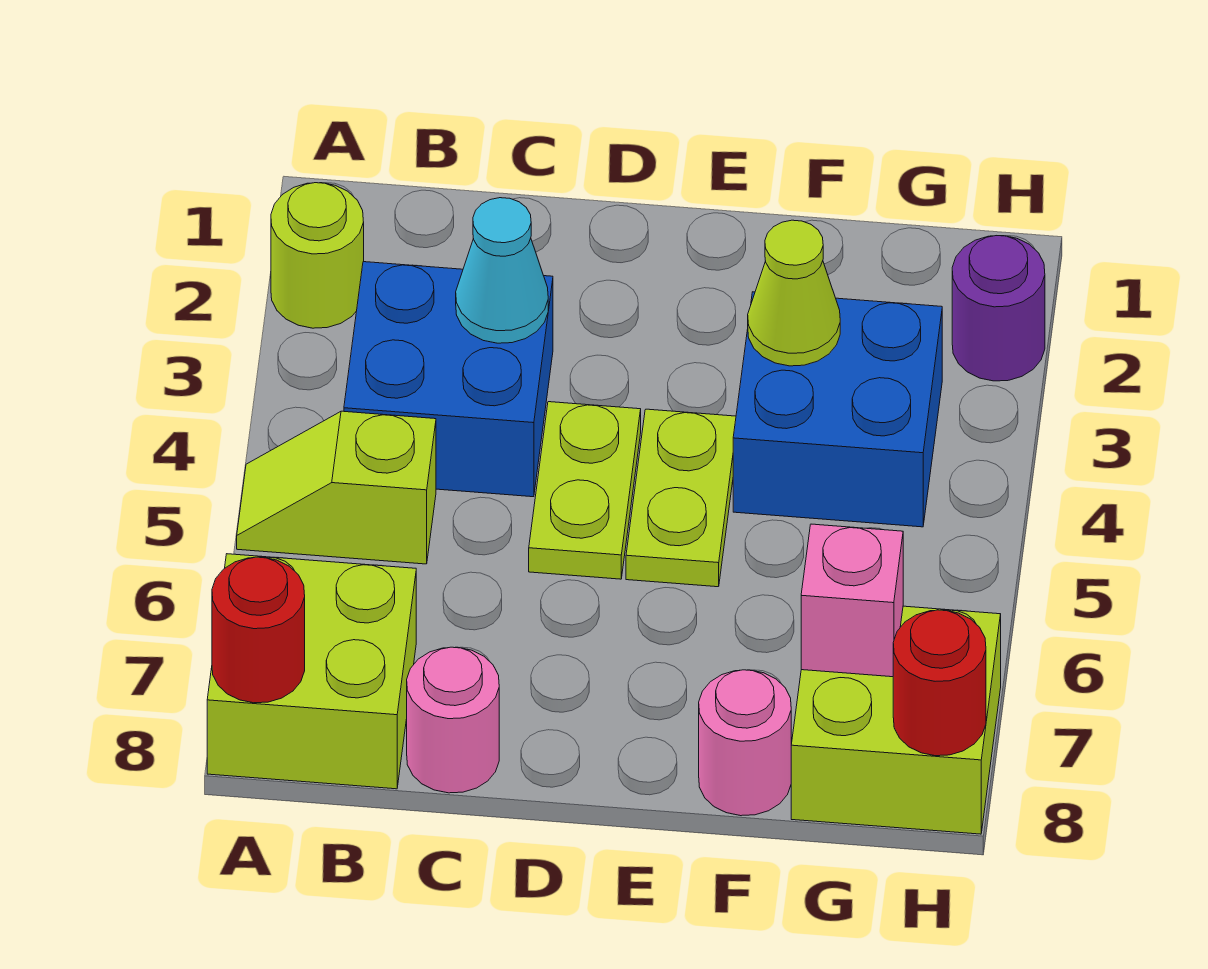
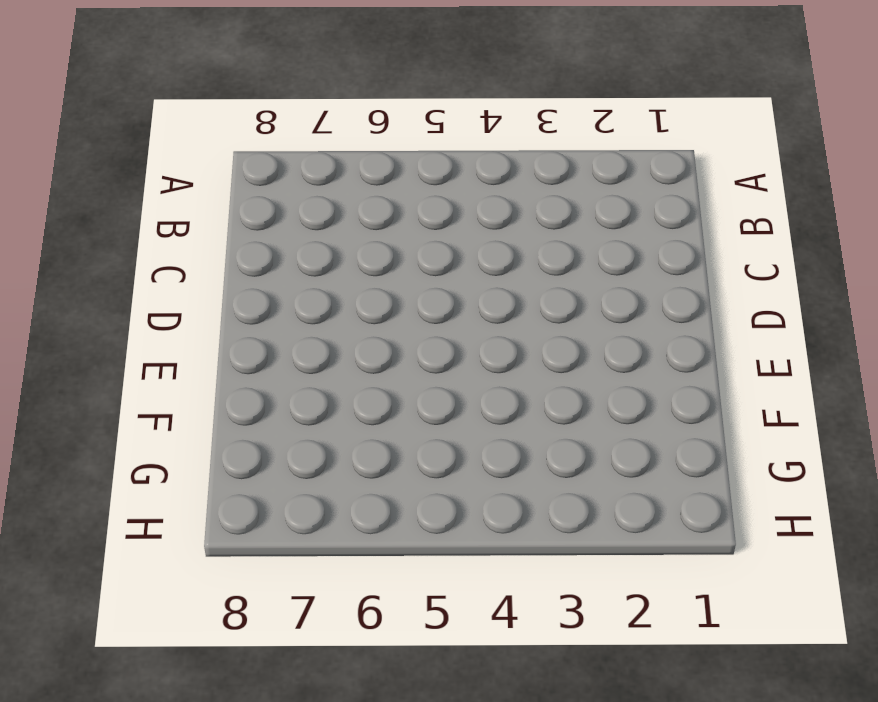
none -> lime 1x1 round brick [271,183,364,328]
none -> lime 1x2 slope [237,411,436,564]
none -> lime 2x2 brick [207,554,416,789]

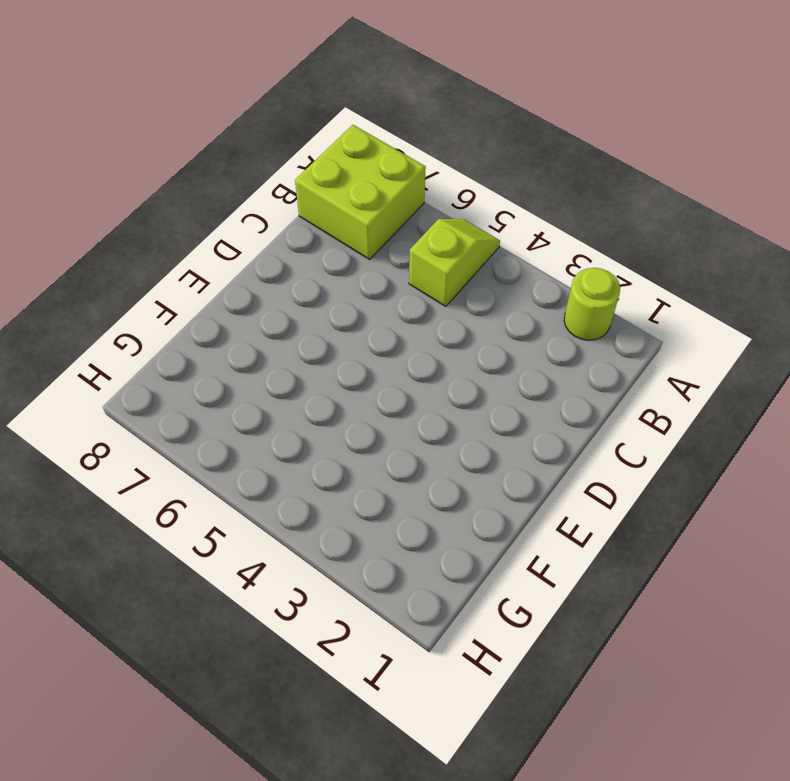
none -> blue 2x2 brick [344,262,553,497]
none -> pink 1x1 round brick [407,647,499,793]
none -> lime 1x2 plate [529,402,641,579]

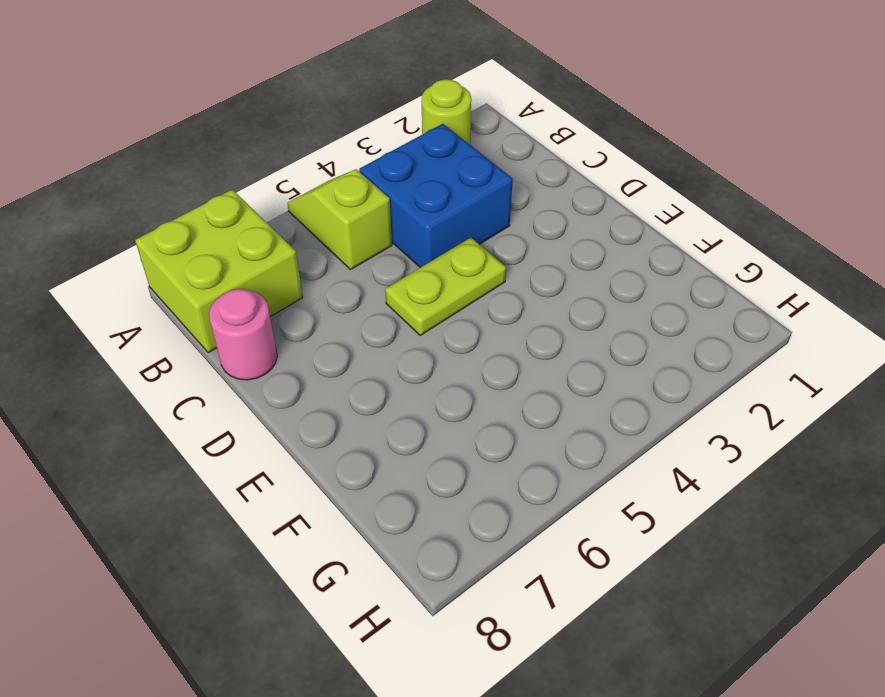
none -> lime 1x2 plate [626,409,736,587]
none -> blue 2x2 brick [733,292,942,527]
none -> pink 1x1 round brick [699,670,791,816]

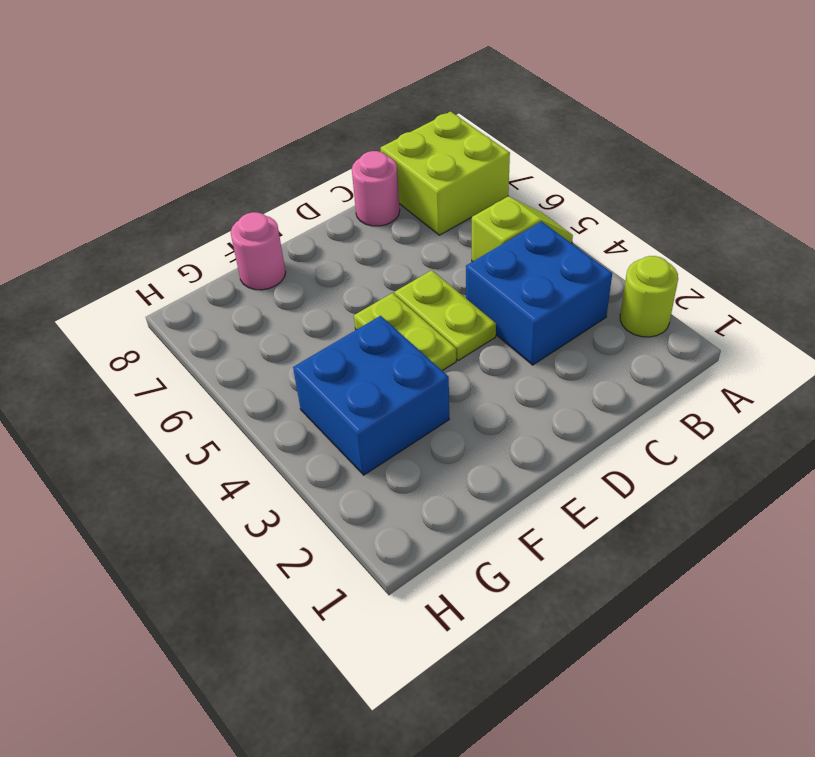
none -> lime 2x2 brick [791,606,1001,834]
none -> purple 1x1 round brick [952,236,1045,381]
none -> red 1x1 round brick [212,557,305,703]

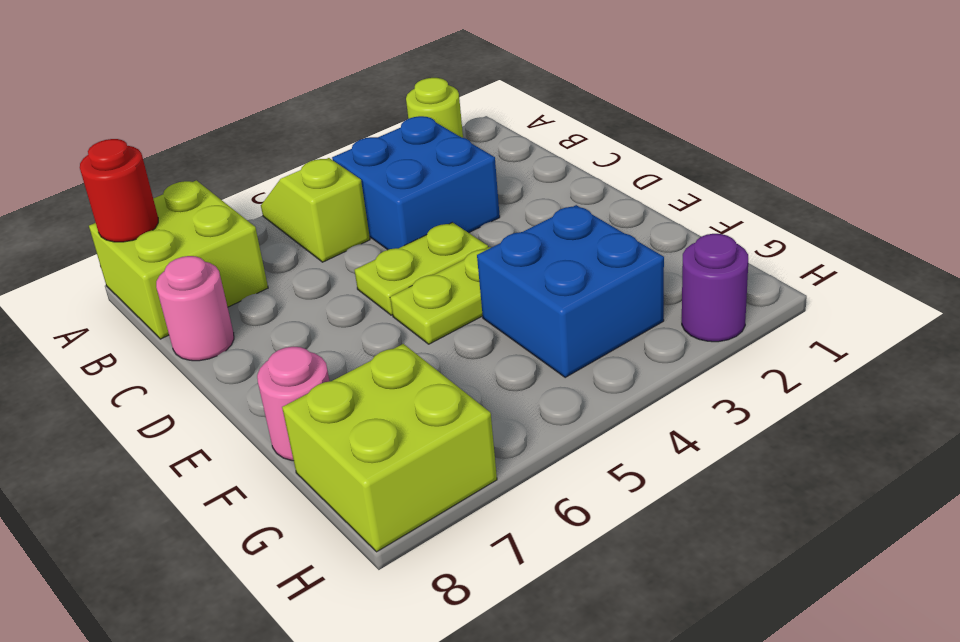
none -> cyan 1x1 cone [456,198,548,343]
none -> lime 1x1 cone [748,220,840,366]
none -> pink 1x1 brick [801,524,903,677]

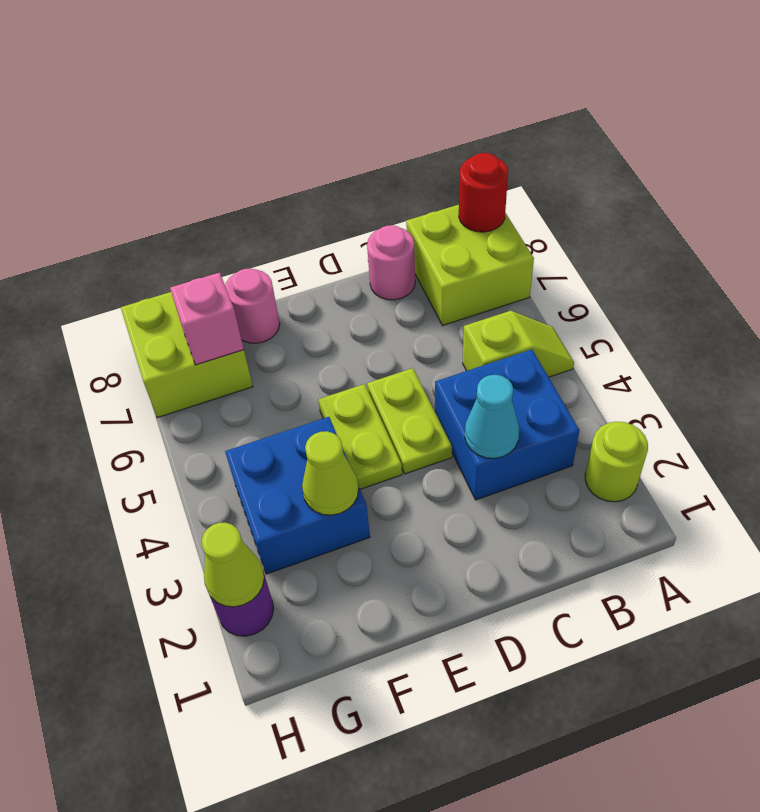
lime 1x1 cone [201,523,264,607] -> none
none -> red 1x1 round brick [893,610,986,756]

